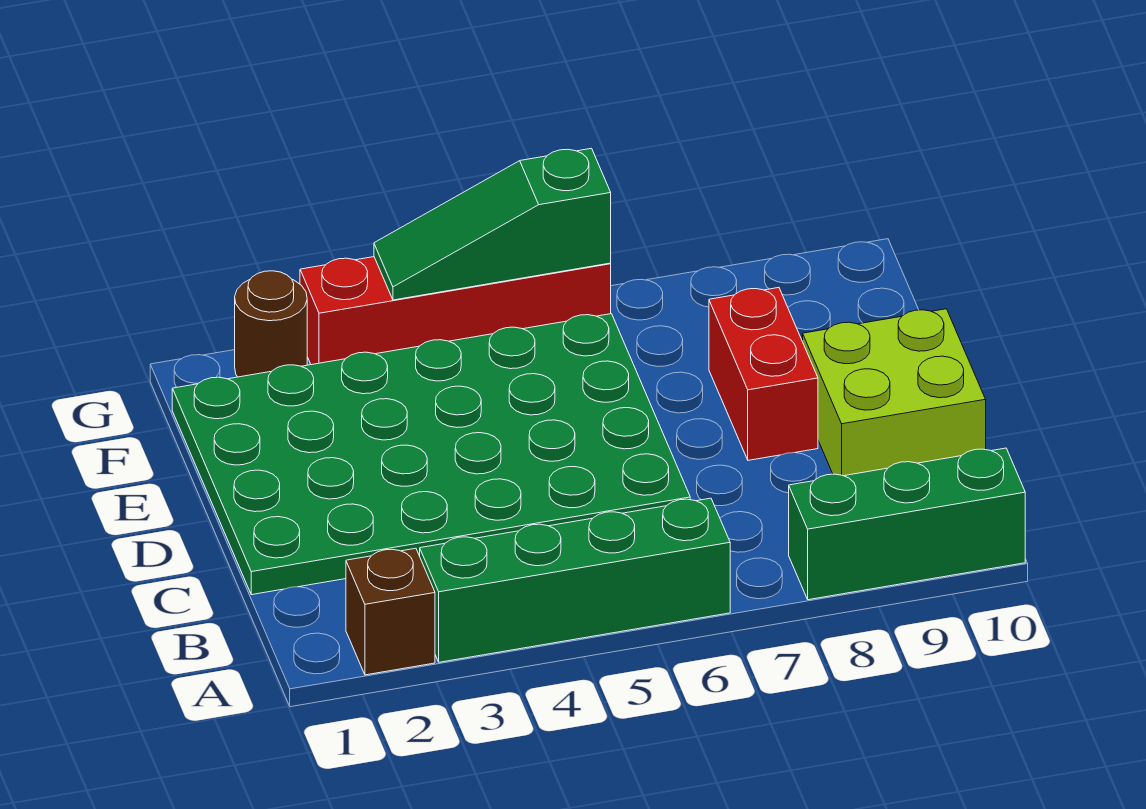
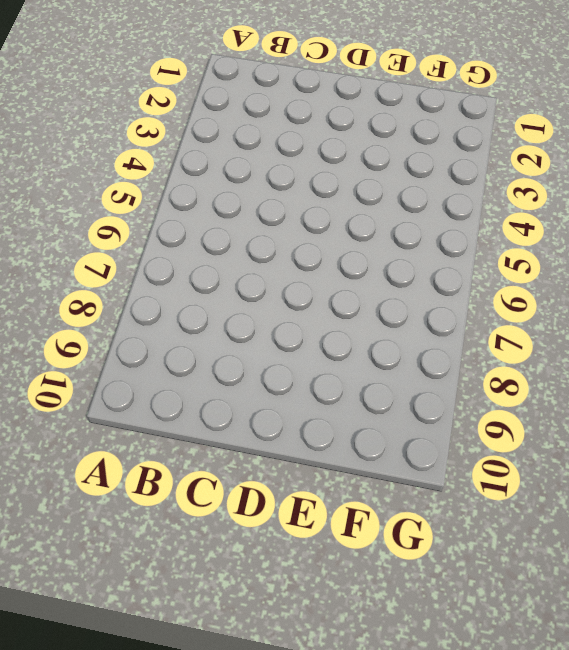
none -> brown 1x1 brick [346,548,435,675]
none -> green 1x4 brick [420,498,730,662]

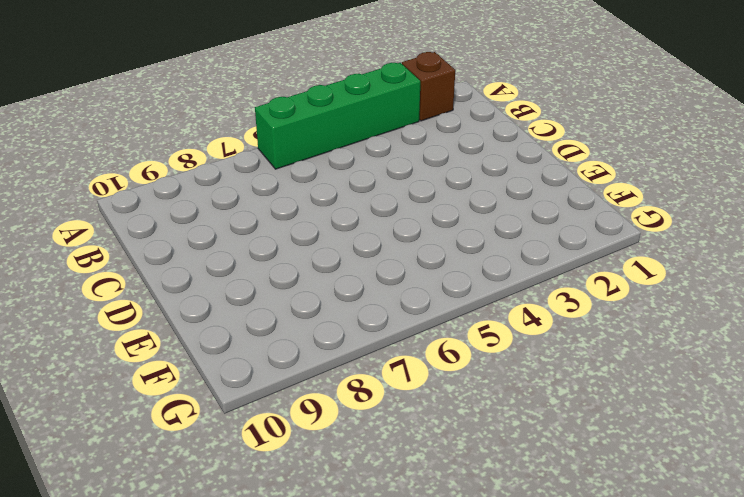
none -> green 1x3 brick [789,448,1025,600]
none -> green 4x6 plate [172,314,690,595]

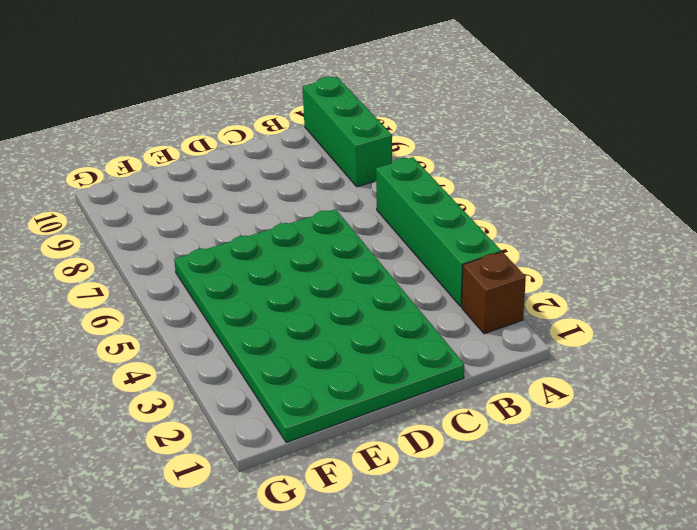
none -> lime 2x2 brick [803,309,986,476]
none -> red 1x2 brick [709,288,818,460]

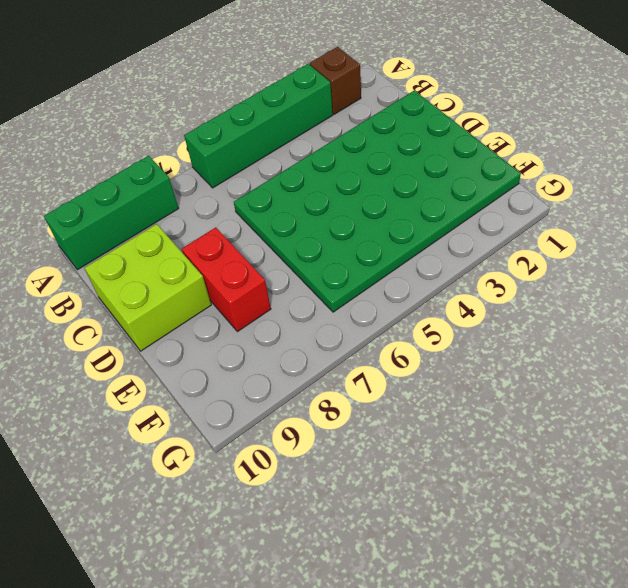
none -> brown 1x1 round brick [235,271,307,377]
none -> red 1x4 brick [300,257,611,365]

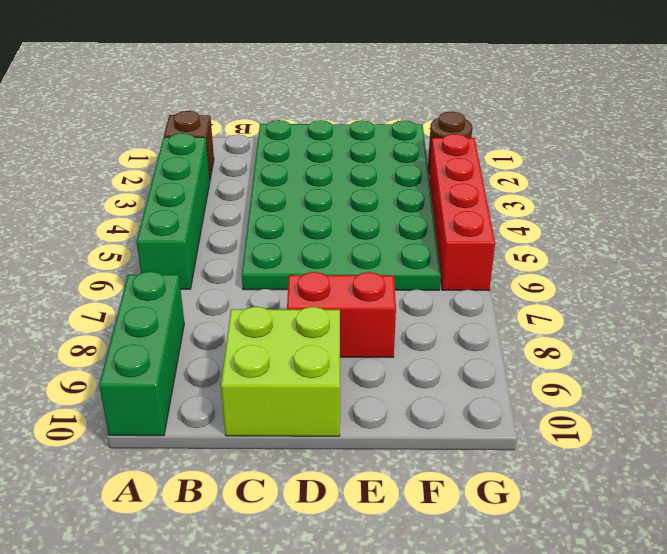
none -> green 1x3 slope [374,148,611,300]

